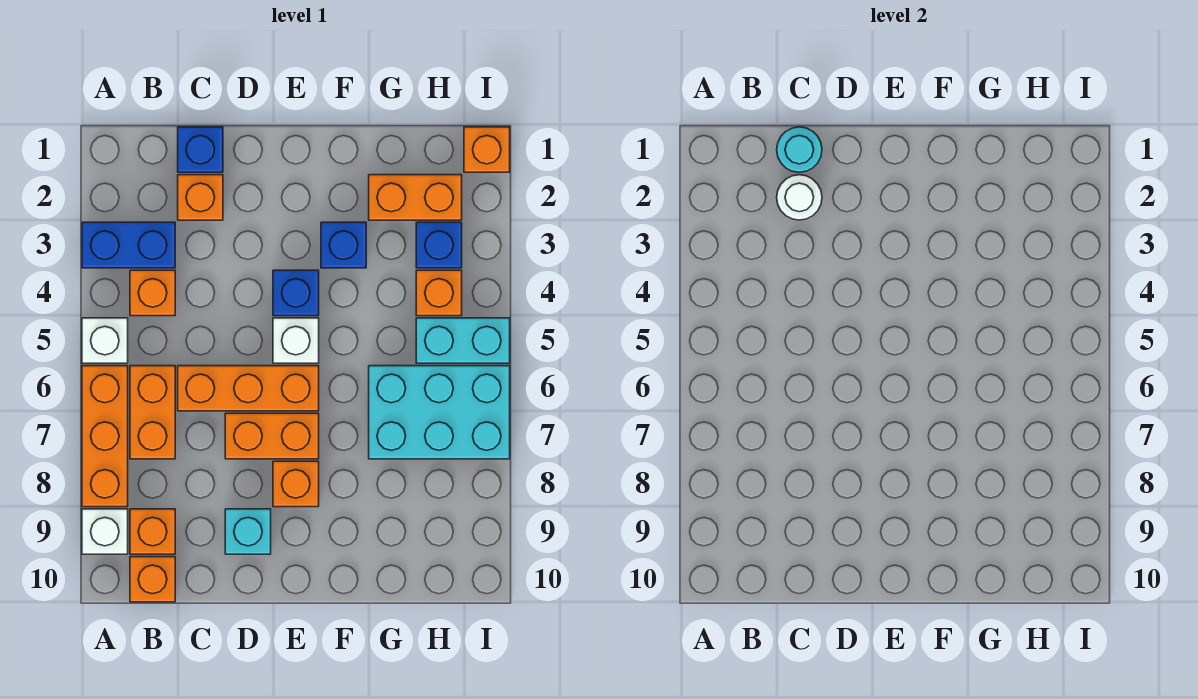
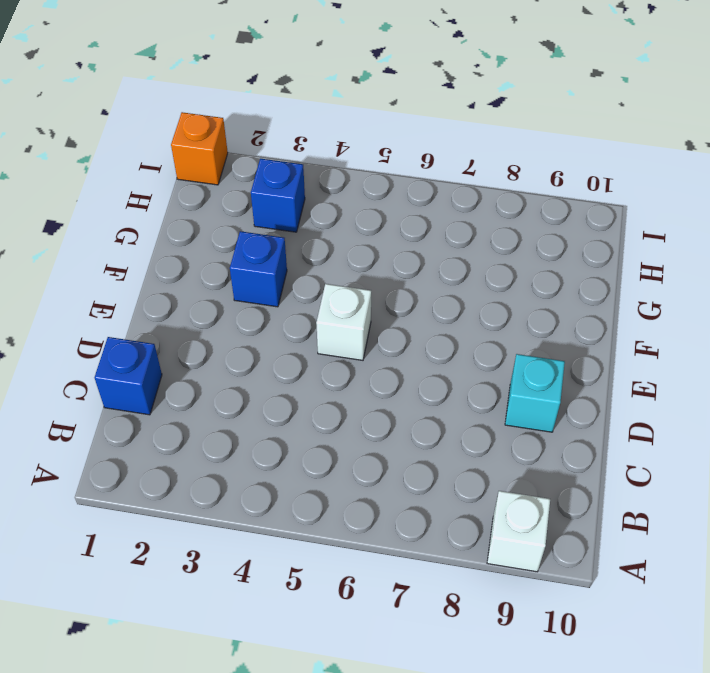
none -> blue 1x2 brick [82,222,175,268]
none -> white 1x1 brick [82,318,128,363]
none -> orange 1x3 brick [82,366,128,507]

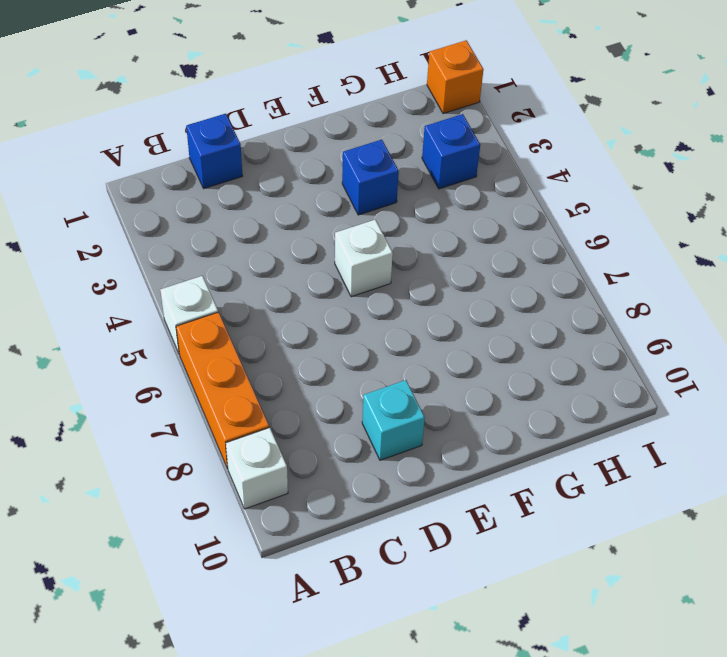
none -> blue 1x2 brick [82,222,175,268]
none -> orange 1x1 brick [130,270,175,316]
none -> orange 1x2 brick [130,366,175,459]

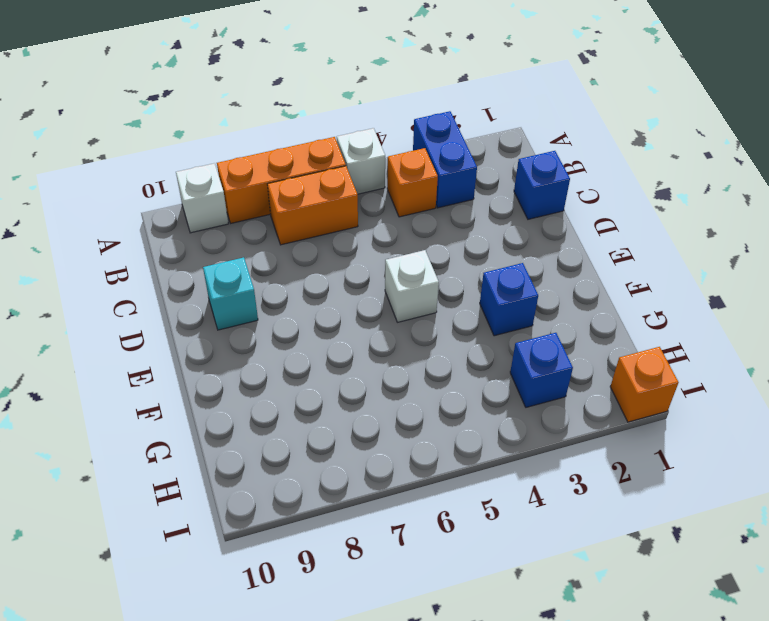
none -> orange 1x1 brick [130,509,175,554]
none -> orange 1x1 brick [130,557,175,602]
none -> orange 1x1 brick [178,175,223,220]

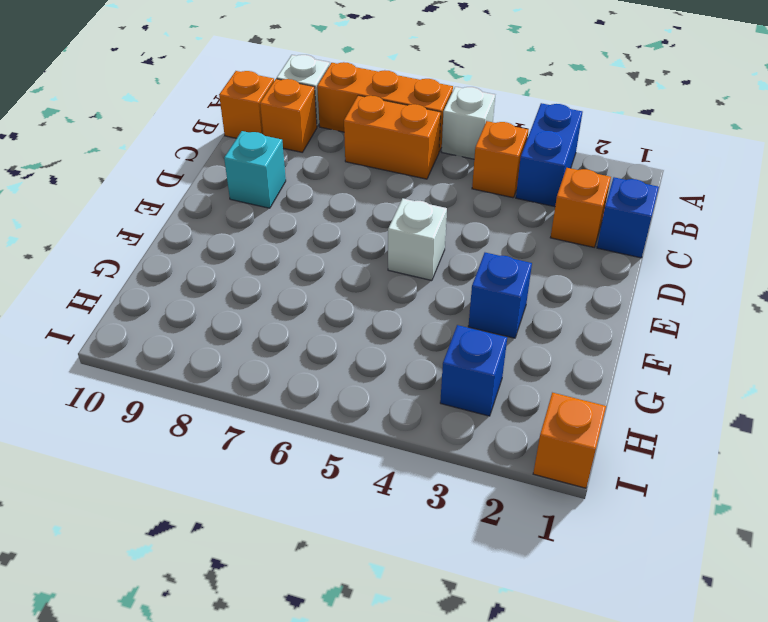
none -> orange 1x3 brick [178,366,319,411]
none -> orange 1x2 brick [225,413,319,459]
none -> blue 1x1 brick [273,270,319,316]

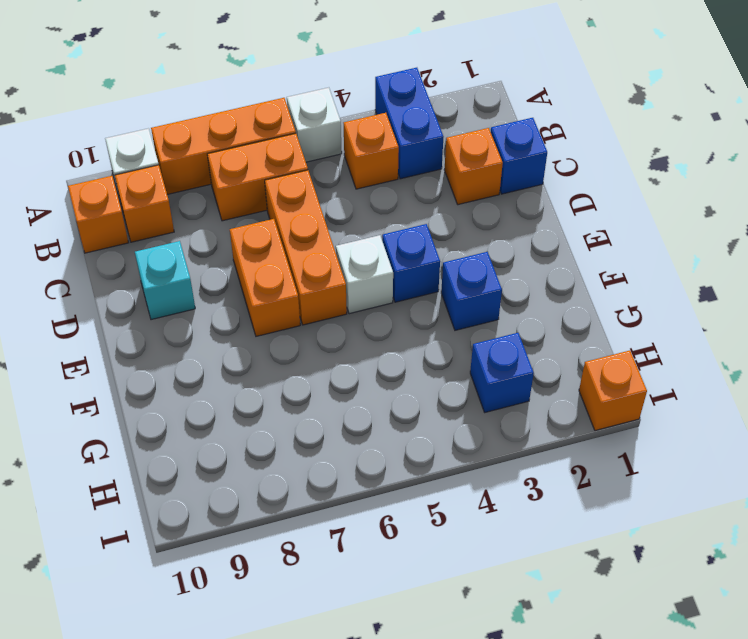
none -> orange 1x1 brick [273,461,319,507]
none -> orange 1x2 brick [369,175,462,220]
none -> cyan 2x3 brick [369,366,510,459]

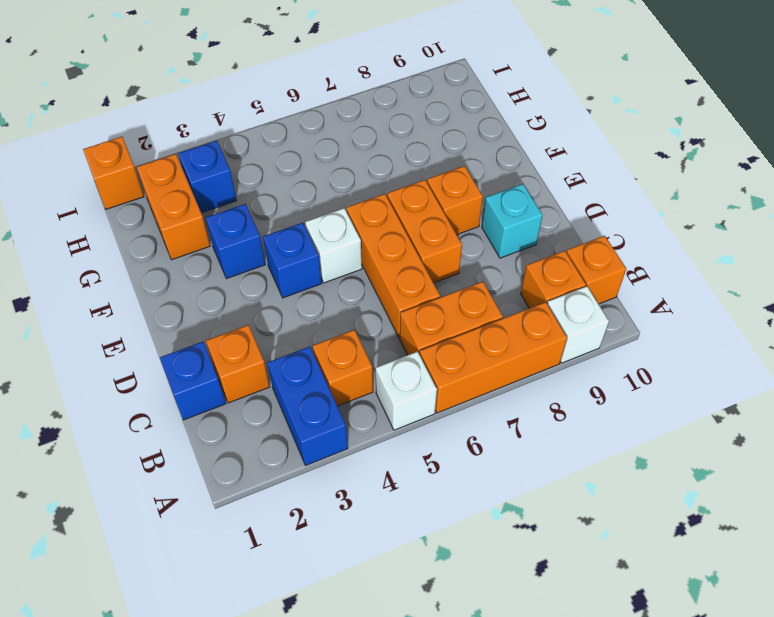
none -> cyan 2x3 brick [369,366,510,459]
none -> orange 1x1 brick [416,270,462,316]
none -> cyan 1x2 brick [416,318,510,363]

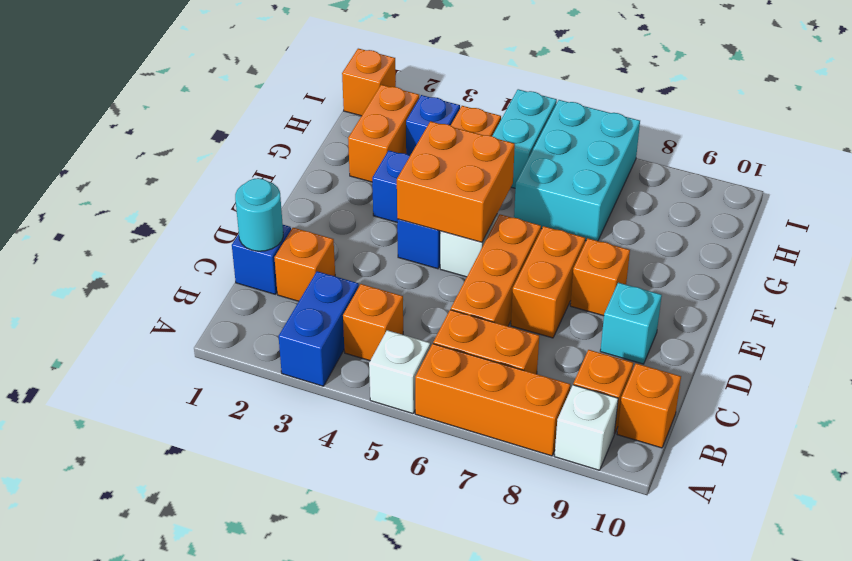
orange 2x2 brick [397,121,515,242] -> none
none -> white 1x1 round brick [777,175,822,220]

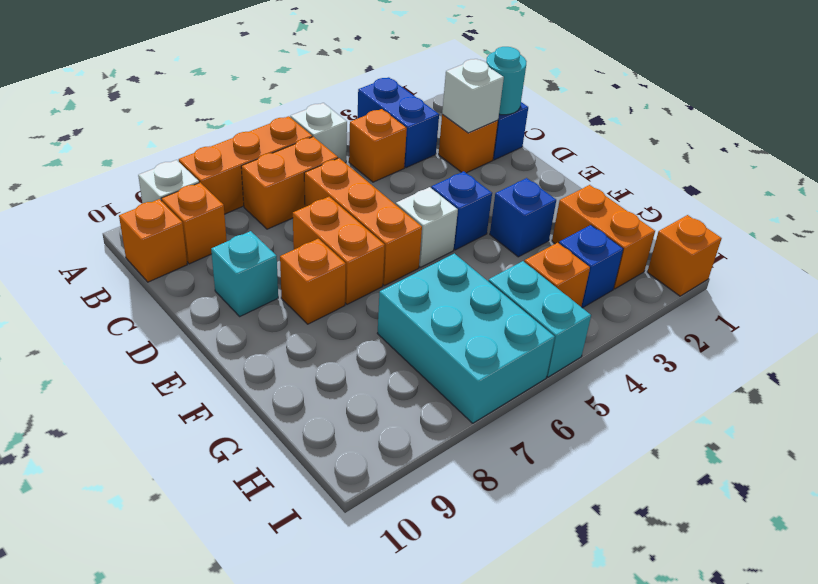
white 1x1 brick [442,59,504,133] -> white 1x1 round brick [777,175,822,220]

